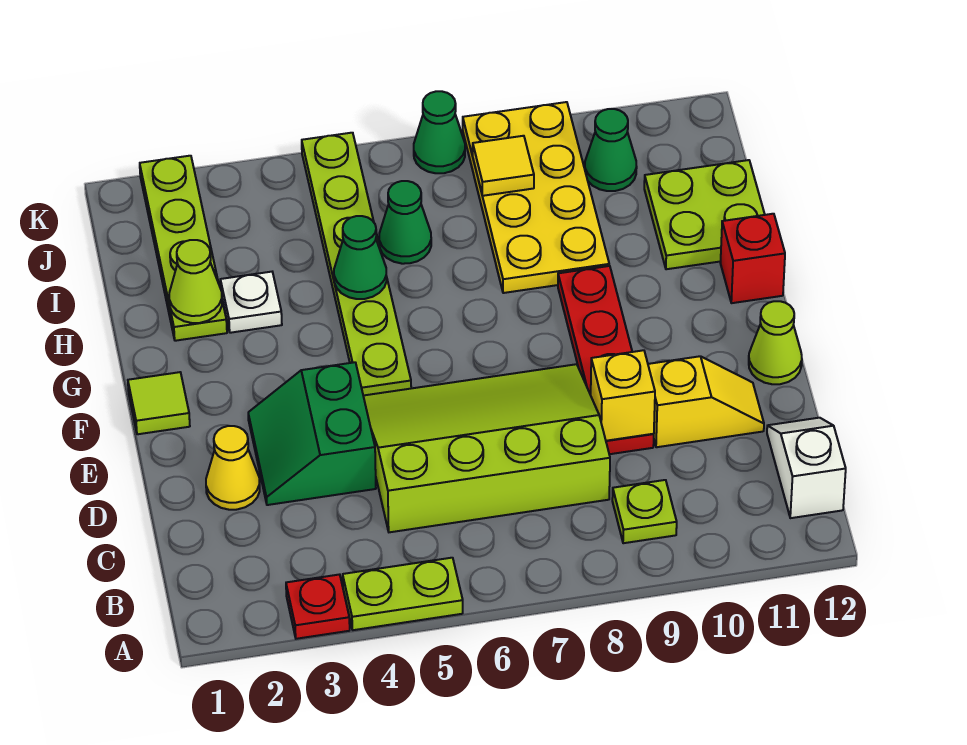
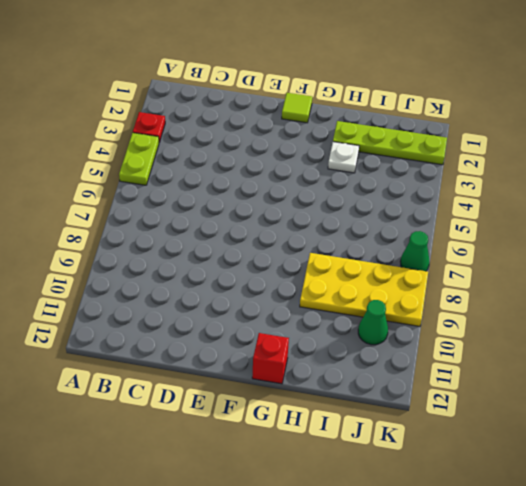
none -> lime 1x1 plate [612,480,677,543]
none -> white 1x2 slope [767,418,846,518]
none -> lime 3x4 slope [363,364,610,532]

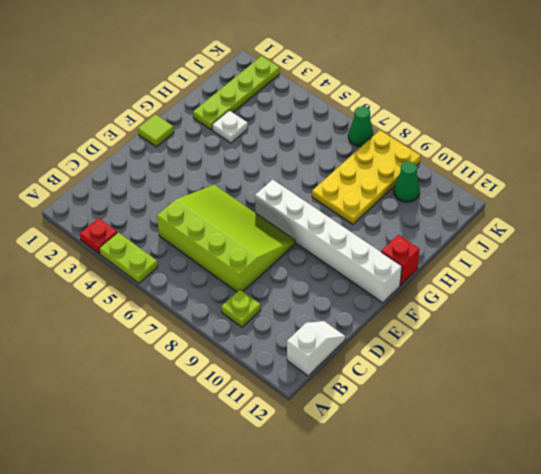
white 1x6 brick [255,180,402,303] -> red 1x4 plate [558,266,654,454]
none -> yellow 1x1 cone [206,426,260,510]
none -> green 2x2 slope [248,362,376,505]
none -> yellow 1x2 slope [648,356,764,447]

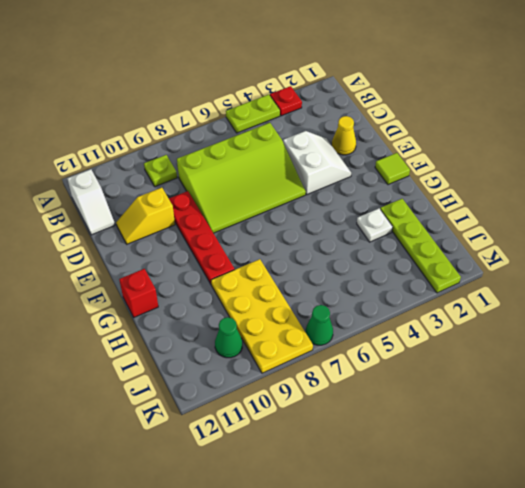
white 2x2 slope [283,131,351,194] -> green 2x2 slope [248,362,376,505]
none -> lime 1x1 cone [749,301,802,384]
none -> lime 1x6 plate [302,133,411,396]
none -> lime 2x2 plate [644,160,765,269]

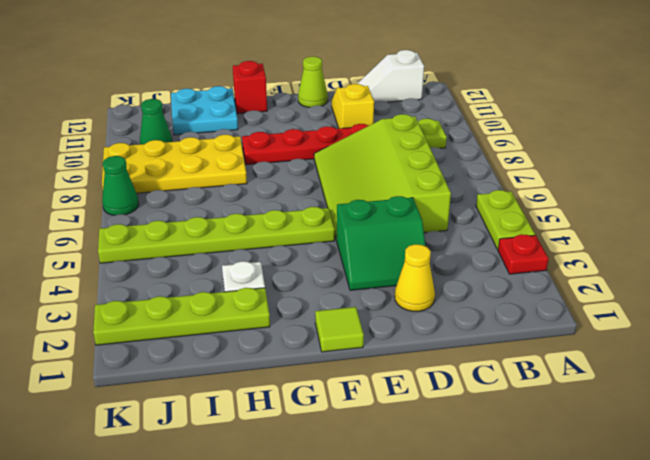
cyan 2x2 plate [171,86,238,135] -> lime 2x2 plate [644,160,765,269]
none -> green 1x1 cone [379,181,431,264]
none -> yellow 1x1 brick [591,350,655,441]
none -> lime 1x1 cone [169,240,222,323]

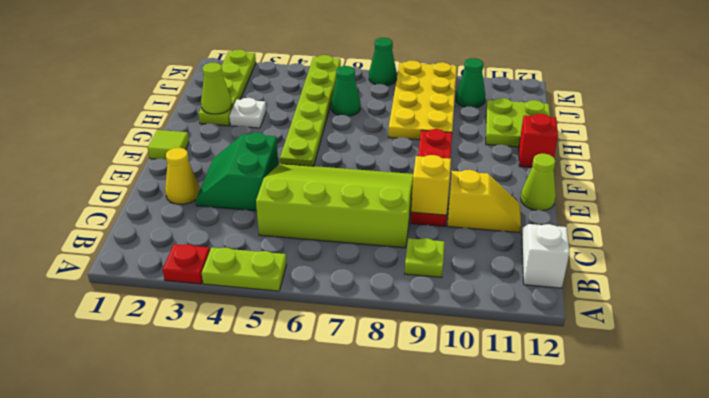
none -> green 1x1 cone [334,216,387,299]
none -> yellow 1x1 tile [473,136,534,196]

